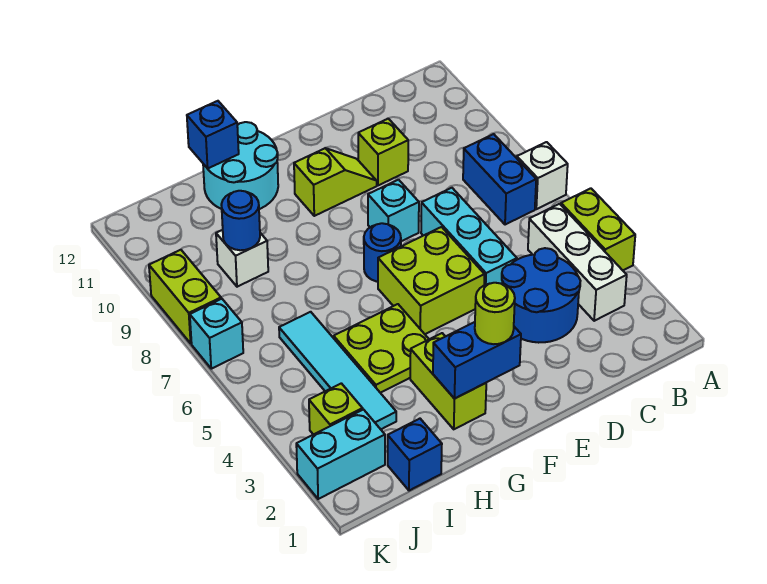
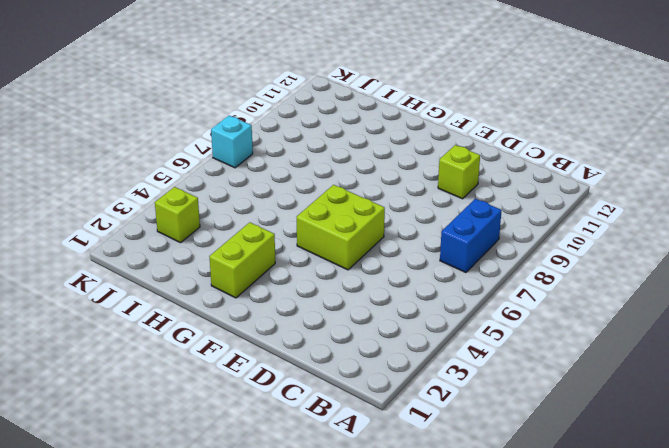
none -> lime 1x2 brick [561,188,635,270]
none -> white 1x1 brick [517,142,568,209]
none -> white 1x3 brick [528,204,627,321]

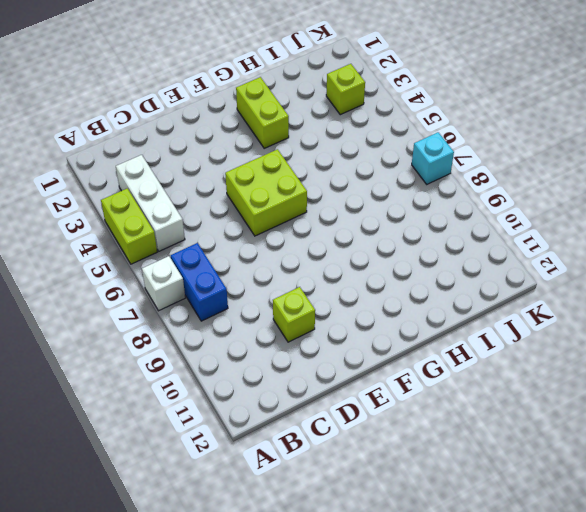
none -> blue 2x2 round brick [502,248,580,343]
none -> cyan 1x3 brick [421,188,517,285]
none -> cyan 1x1 brick [368,180,419,241]

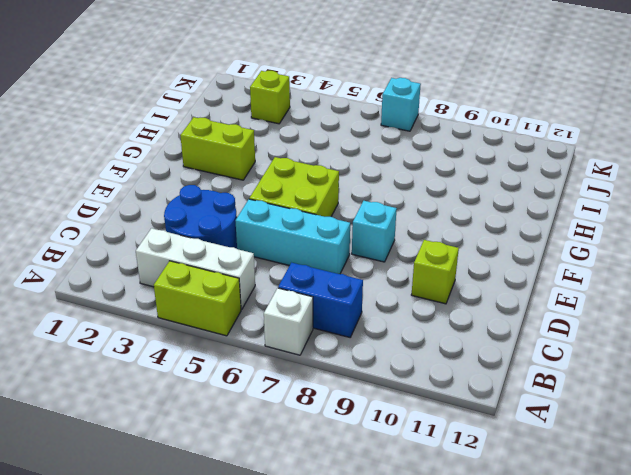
none -> lime 1x2 slope [294,148,377,216]
none -> blue 1x1 round brick [364,223,401,282]
none -> lime 2x2 plate [334,304,429,393]

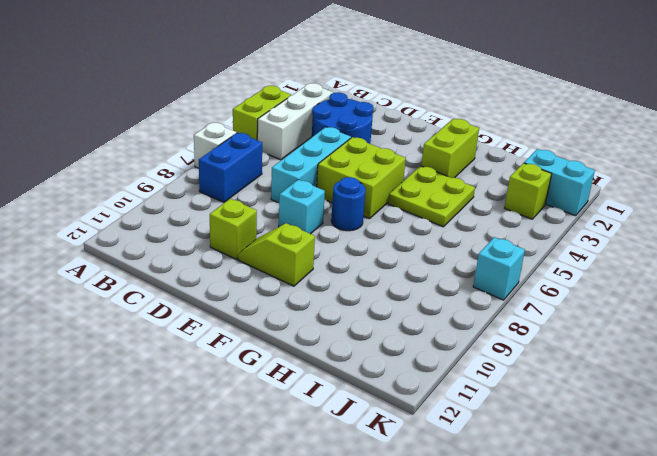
none -> cyan 2x2 round brick [203,122,278,209]
none -> blue 1x1 brick [388,419,442,491]
none -> cyan 1x4 tile [279,312,396,429]

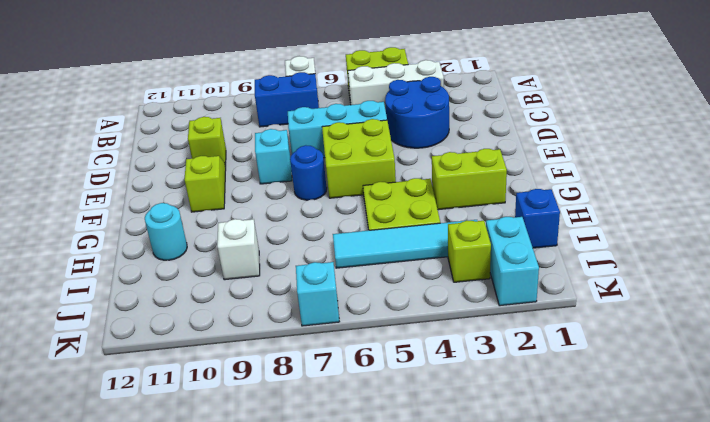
cyan 1x1 round brick [145,203,187,260] -> cyan 2x2 round brick [203,122,278,209]
none -> lime 1x2 brick [149,250,221,343]
none -> blue 1x2 brick [433,322,521,399]
none -> blue 1x1 brick [187,101,239,169]

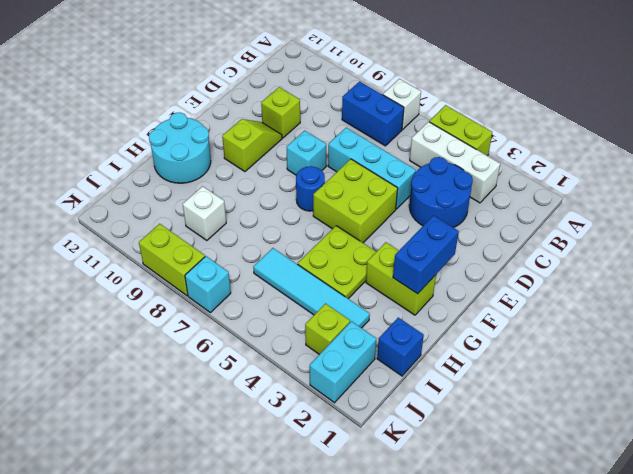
none -> blue 1x1 brick [187,101,239,169]
none -> blue 1x1 round brick [221,191,260,250]
none -> lime 1x1 round brick [475,283,515,344]

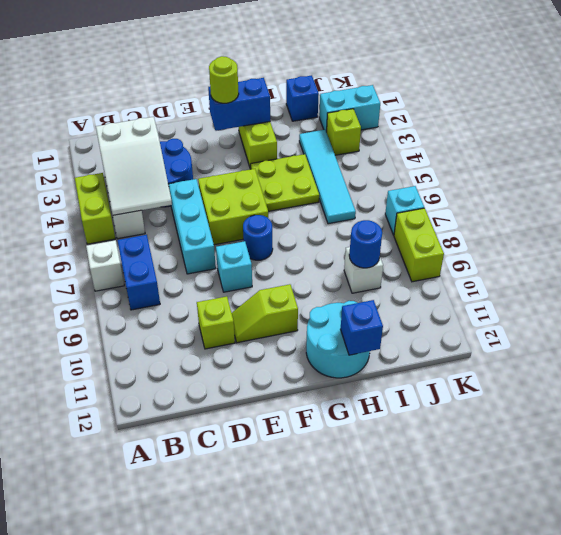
white 2x3 slope [96,117,172,215] -> none

